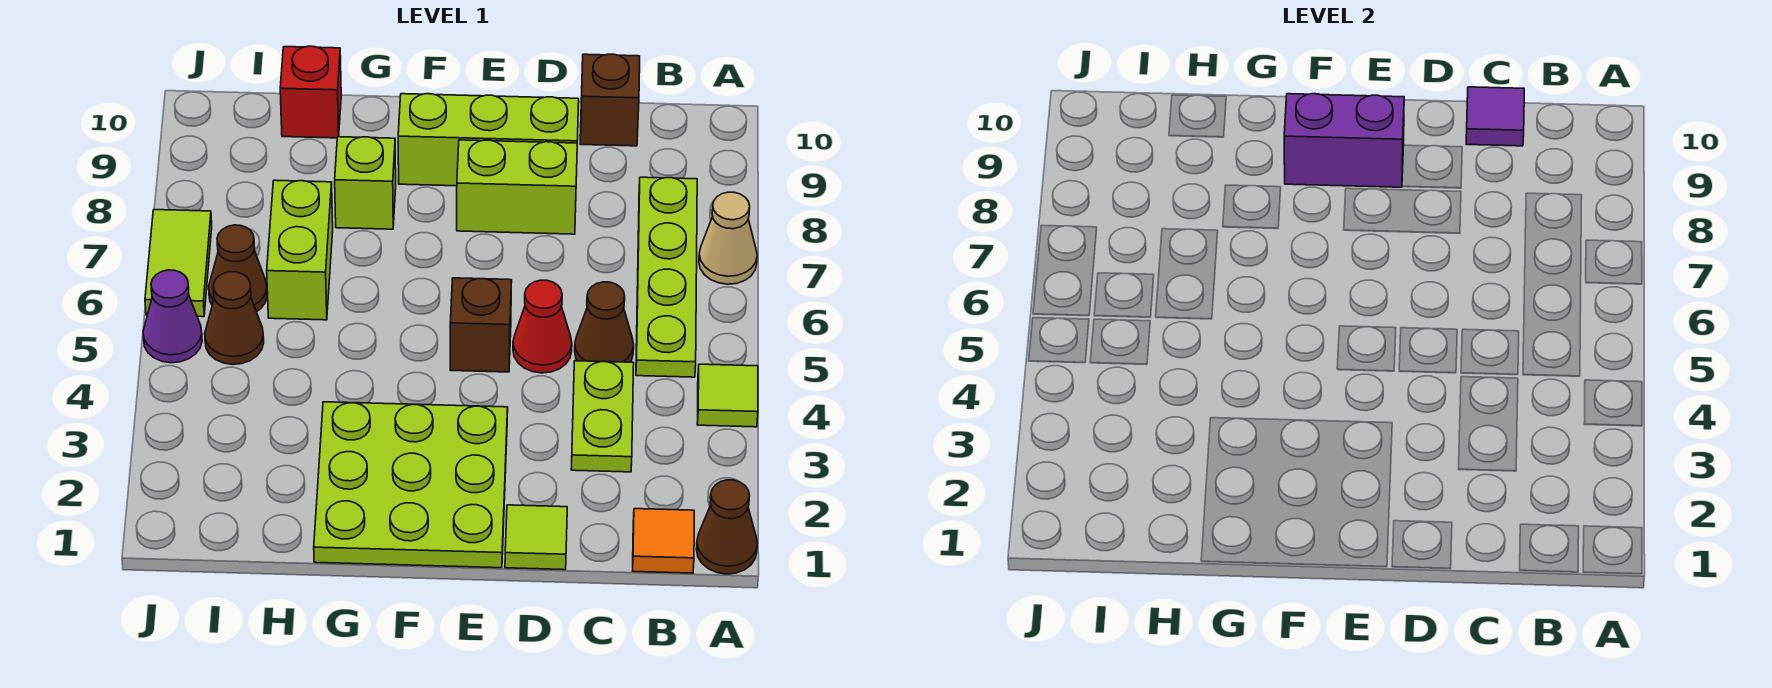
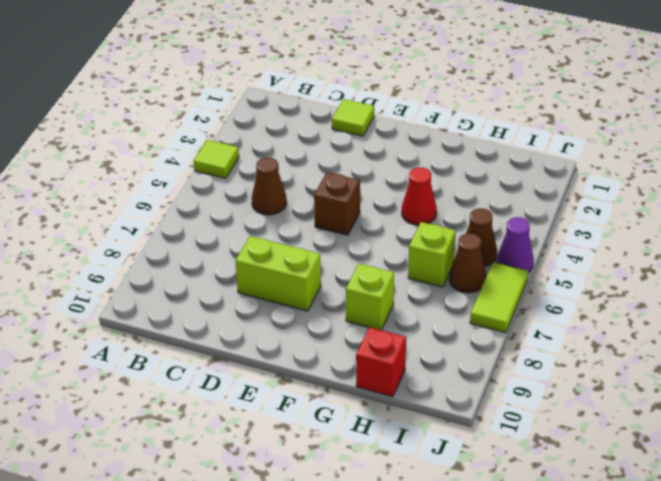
red 1x1 cone [402,167,437,225] -> red 1x1 cone moved to [513,280,572,373]
lime 1x1 brick [408,222,456,287] -> lime 1x2 brick [267,180,333,320]
none -> brown 1x1 cone [696,480,757,574]
none -> tan 1x1 cone [699,192,757,284]
none -> orange 1x1 tile [633,509,694,573]

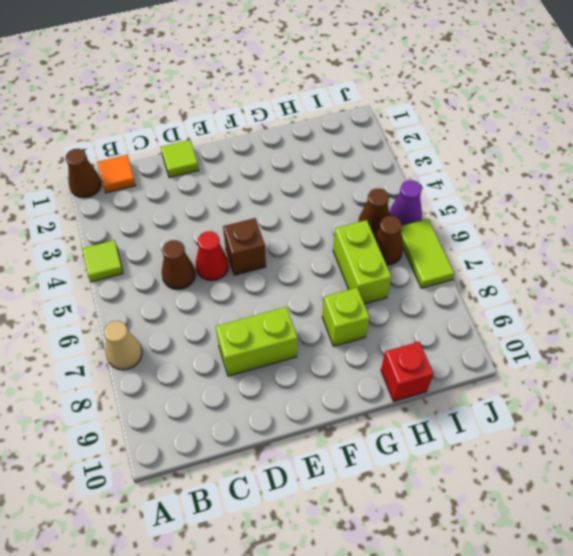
none -> lime 1x4 plate [636,177,697,377]
none -> lime 1x2 plate [571,361,634,472]
none -> brown 1x1 brick [580,54,640,146]

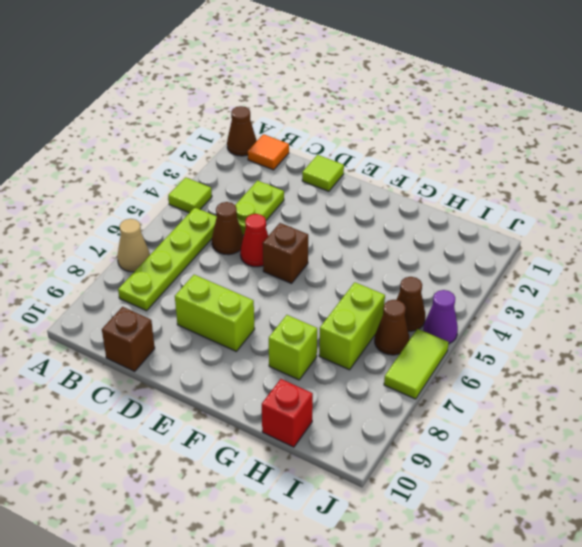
none -> lime 1x3 brick [398,94,579,186]
none -> lime 3x3 plate [314,402,508,568]
none -> purple 1x1 tile [1466,87,1524,146]

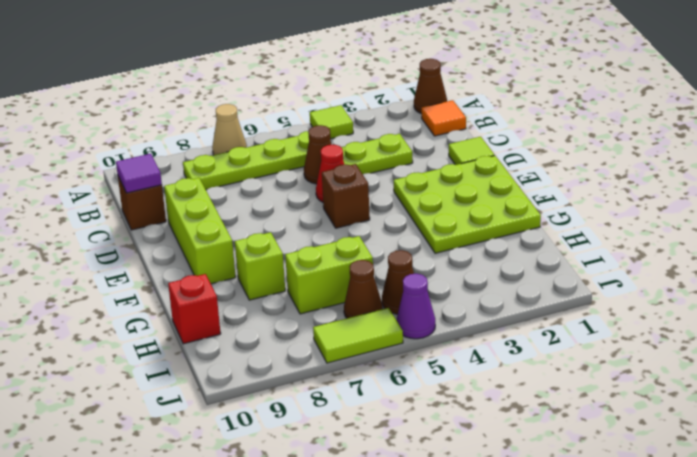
none -> lime 1x2 brick [457,140,577,234]
none -> purple 1x2 brick [1284,94,1404,187]

